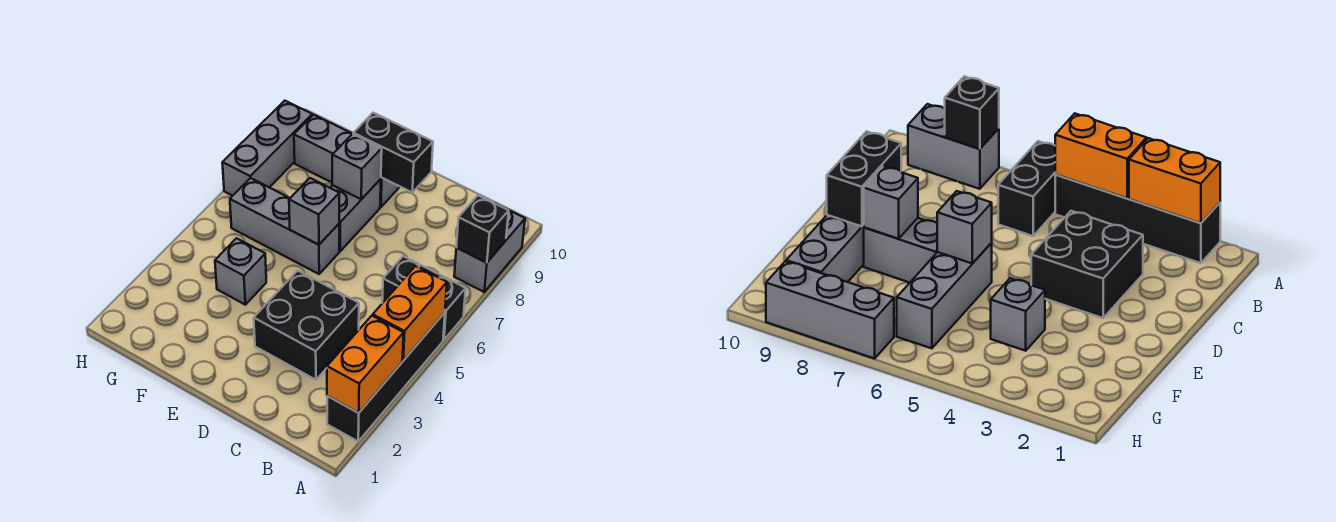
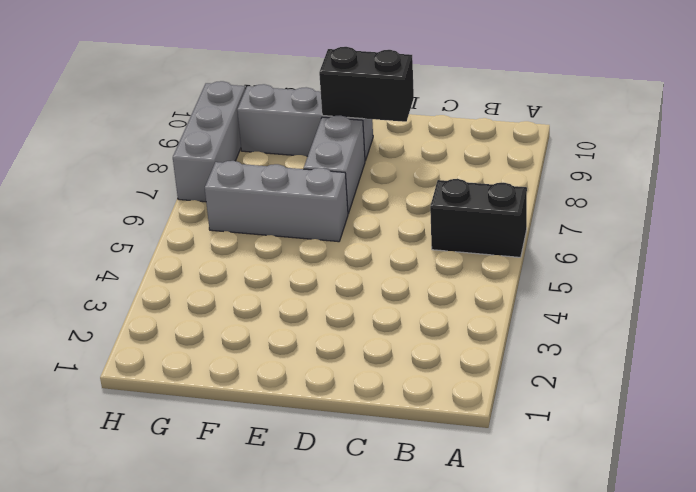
none -> black 1x4 brick [327,313,445,441]
none -> grey 1x2 brick [454,210,525,292]
none -> black 2x2 brick [254,271,359,380]

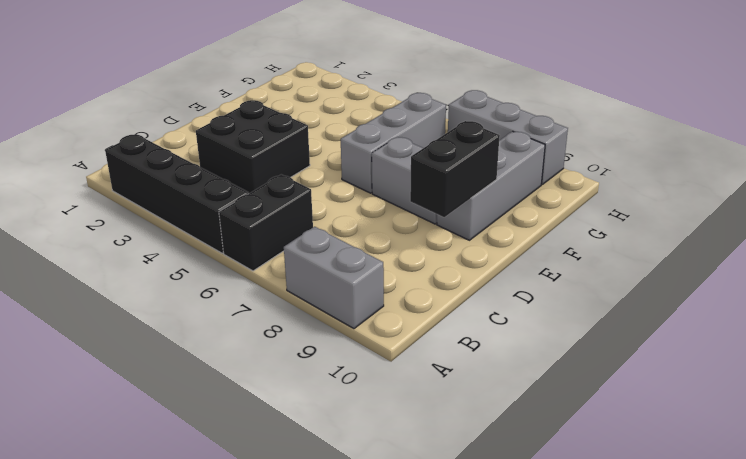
none -> grey 1x1 brick [215,238,266,305]
none -> orange 1x2 brick [327,316,404,413]
none -> orange 1x2 brick [373,266,447,361]

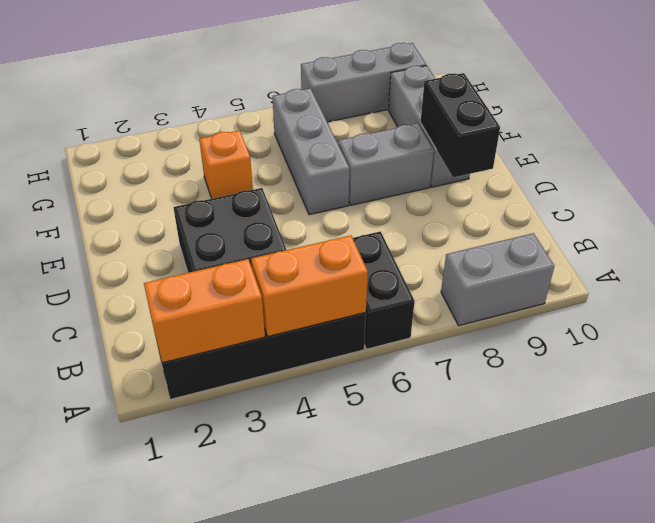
orange 1x1 brick [199,130,253,199] -> grey 1x1 brick [215,238,266,305]
none -> black 1x1 brick [456,196,509,263]
none -> grey 1x1 brick [289,178,339,245]
none -> grey 1x1 brick [332,134,382,199]

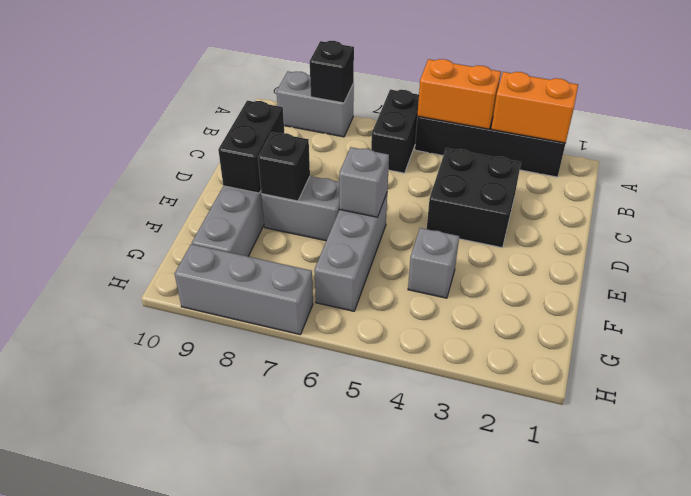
black 1x1 brick [258,132,310,201] -> grey 1x1 brick [332,134,382,199]

